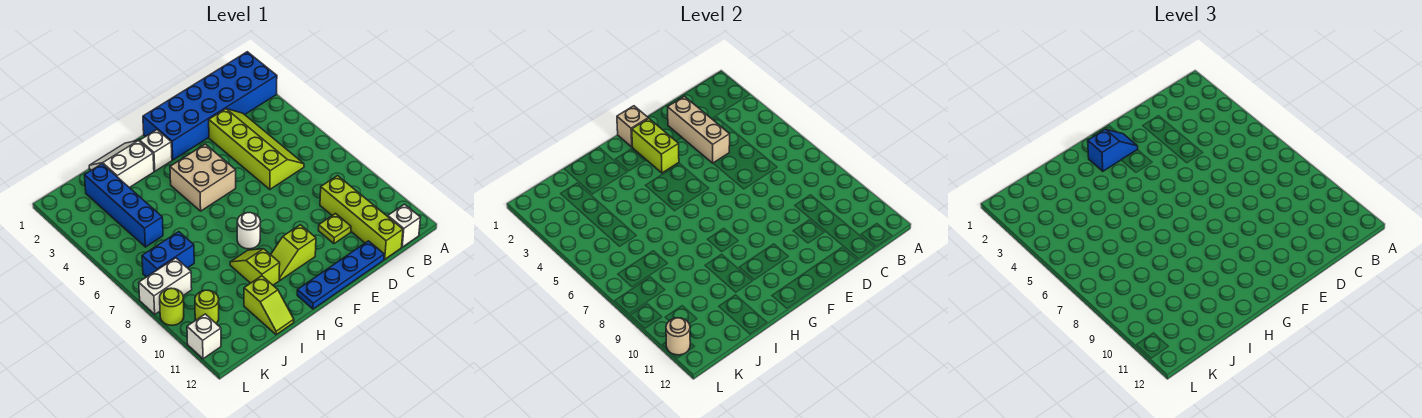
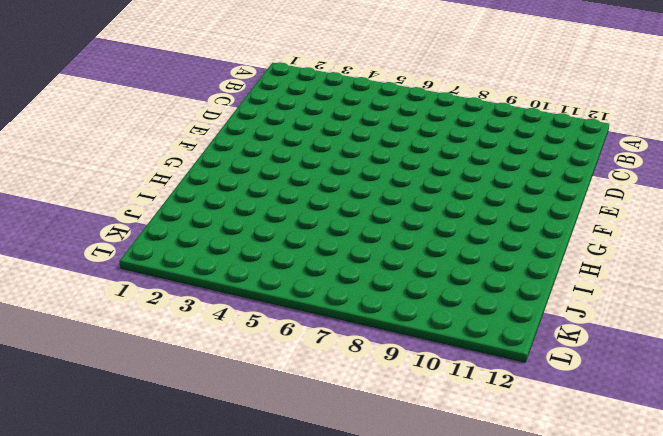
none -> blue 2x6 brick [143,52,277,160]
none -> white 1x1 brick [388,204,420,247]
none -> lime 2x4 slope [209,109,304,189]

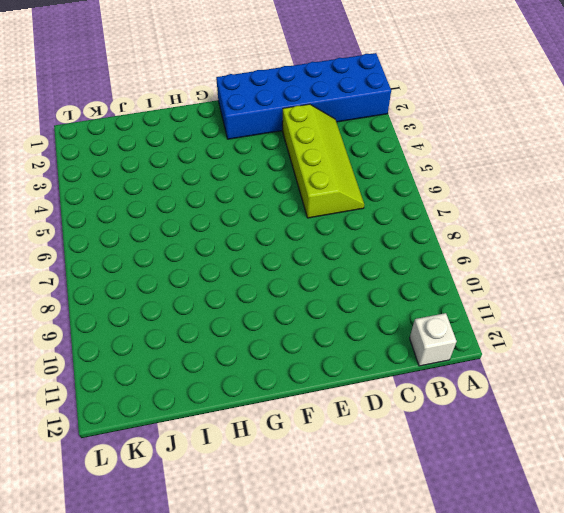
none -> lime 1x4 brick [320,176,403,259]
none -> lime 1x1 plate [318,214,351,244]
none -> blue 1x4 plate [297,241,384,309]

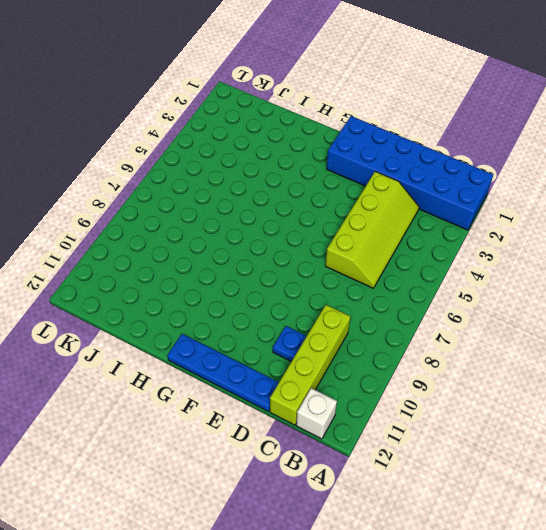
blue 1x1 plate [273,326,307,362] -> lime 1x1 plate [318,214,351,244]
none -> tan 2x2 brick [170,144,236,211]
none -> lime 1x2 slope [271,225,316,280]
none -> white 1x1 brick [140,130,172,171]

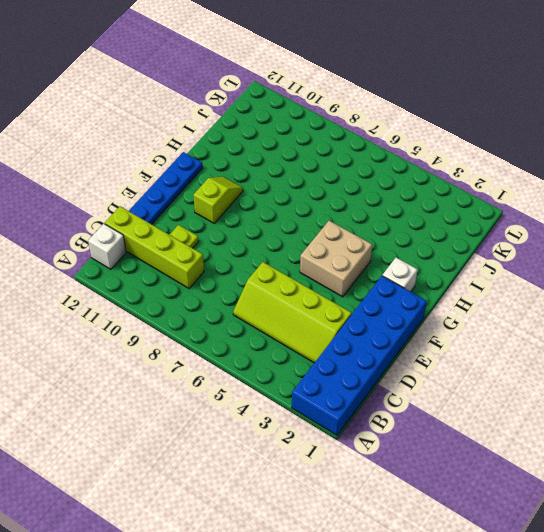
none -> white 1x1 round brick [237,213,260,249]
none -> white 2x2 slope [89,140,154,188]
none -> lime 1x2 slope [230,249,280,285]

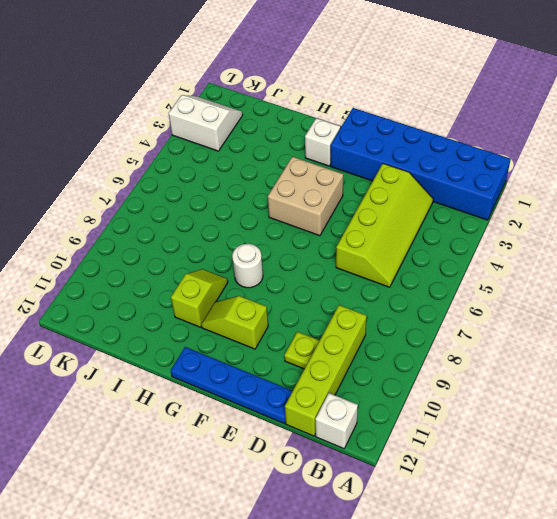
white 2x2 slope [168,95,243,151] -> white 2x2 slope moved to [89,140,154,188]
none -> lime 1x2 slope [244,276,294,335]
none -> blue 1x4 brick [84,164,163,247]
none -> blue 1x2 brick [142,232,194,277]

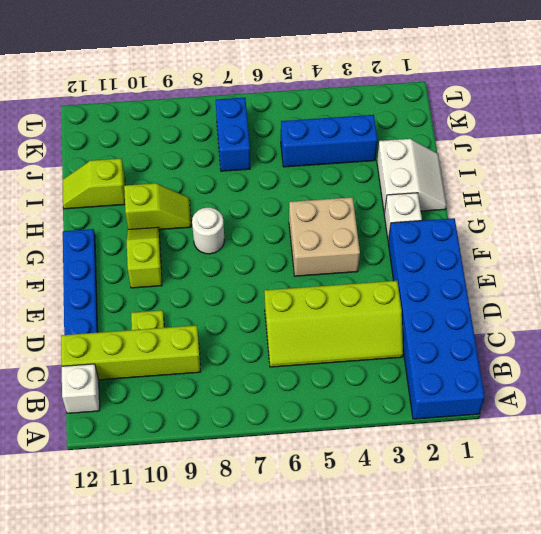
blue 1x3 brick [281,115,377,167] -> blue 1x4 brick [84,164,163,247]
none -> white 1x2 brick [139,258,192,314]
none -> lime 1x1 round brick [195,290,219,323]
none -> lime 1x1 round brick [160,288,184,325]

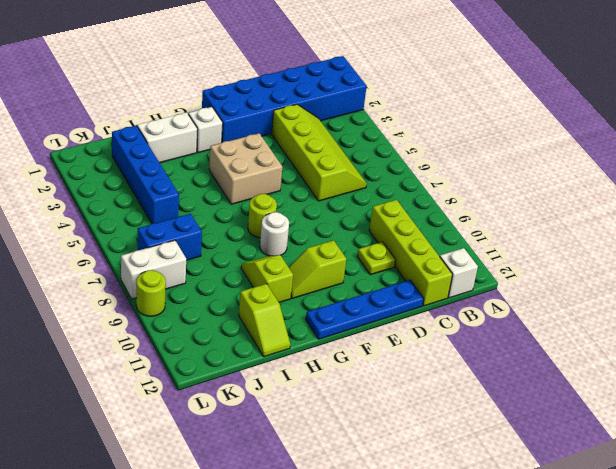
lime 1x1 round brick [248,194,277,238] -> lime 1x1 round brick moved to [195,290,219,323]
none -> white 1x1 brick [187,314,221,359]
none -> tan 1x3 brick [668,96,730,163]
none -> tan 1x1 brick [617,106,648,147]

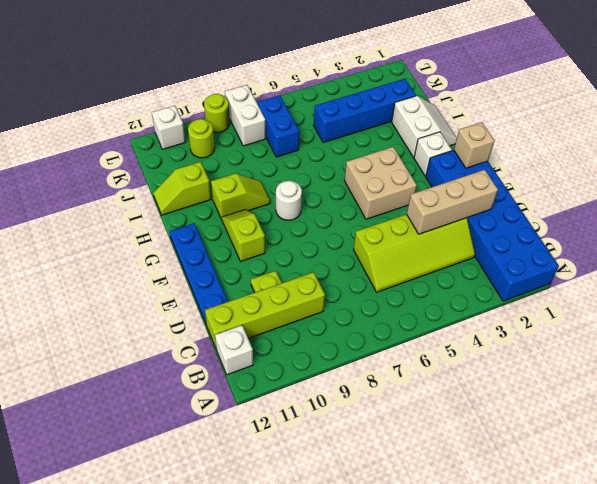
none -> lime 1x2 brick [632,118,679,173]
none -> tan 1x1 round brick [666,318,690,355]
none -> blue 1x2 slope [1088,129,1138,171]

